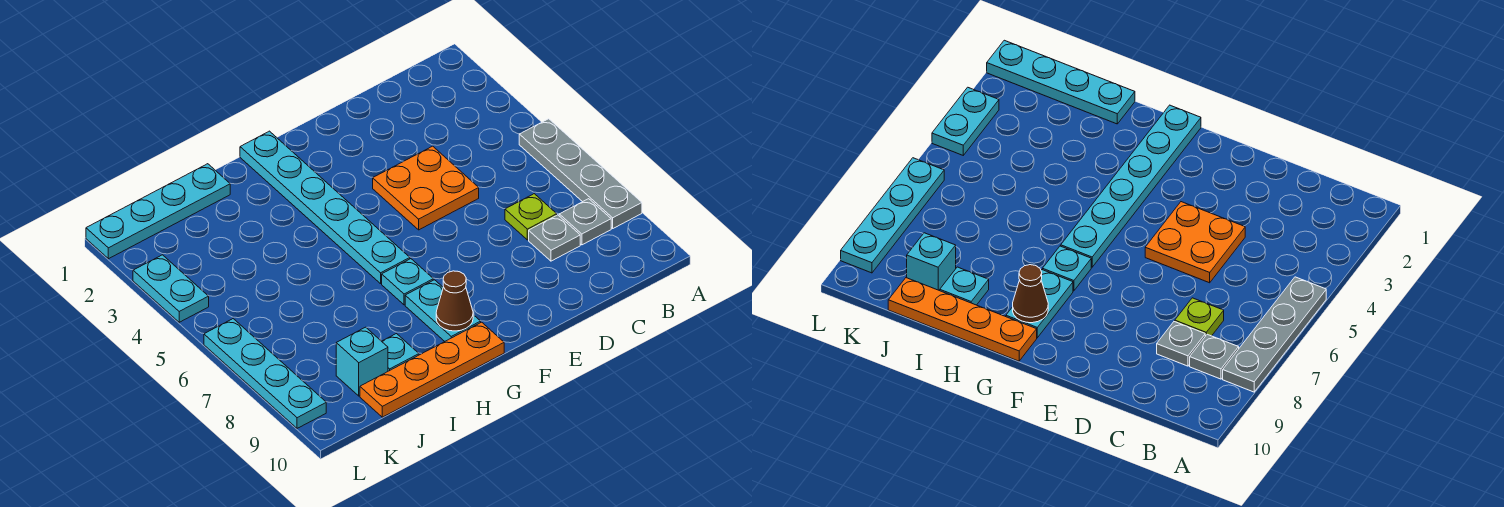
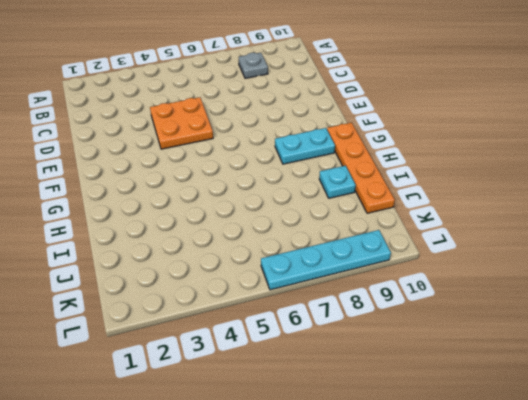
none -> grey 1x4 plate [519,119,642,228]
none -> lime 1x1 plate [505,194,557,240]
none -> grey 1x1 plate [529,215,580,261]

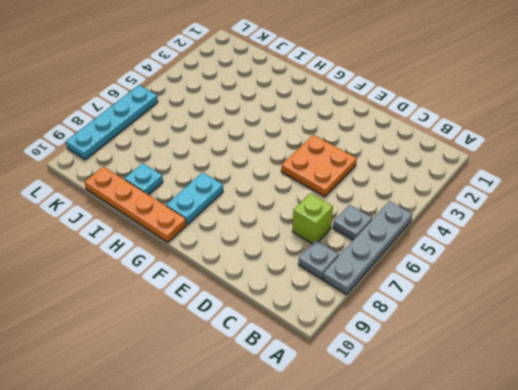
grey 1x1 plate [333,205,372,240] -> grey 1x1 plate moved to [529,215,580,261]
lime 1x1 brick [292,193,333,244] -> lime 1x1 plate [505,194,557,240]
none -> cyan 1x6 plate [240,131,410,284]
none -> cyan 1x1 plate [382,259,433,305]
none -> cyan 1x4 plate [86,164,230,259]

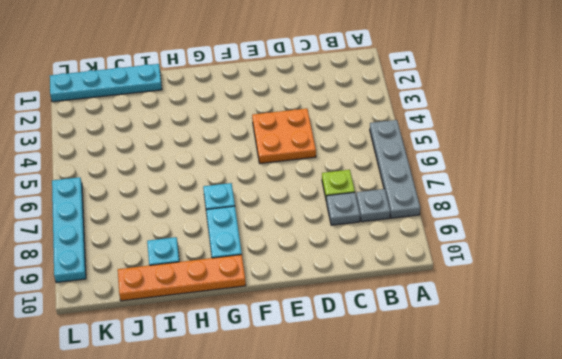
none -> cyan 1x6 plate [240,131,410,284]
none -> cyan 1x1 brick [336,327,388,396]
none -> cyan 1x2 plate [133,255,209,322]

